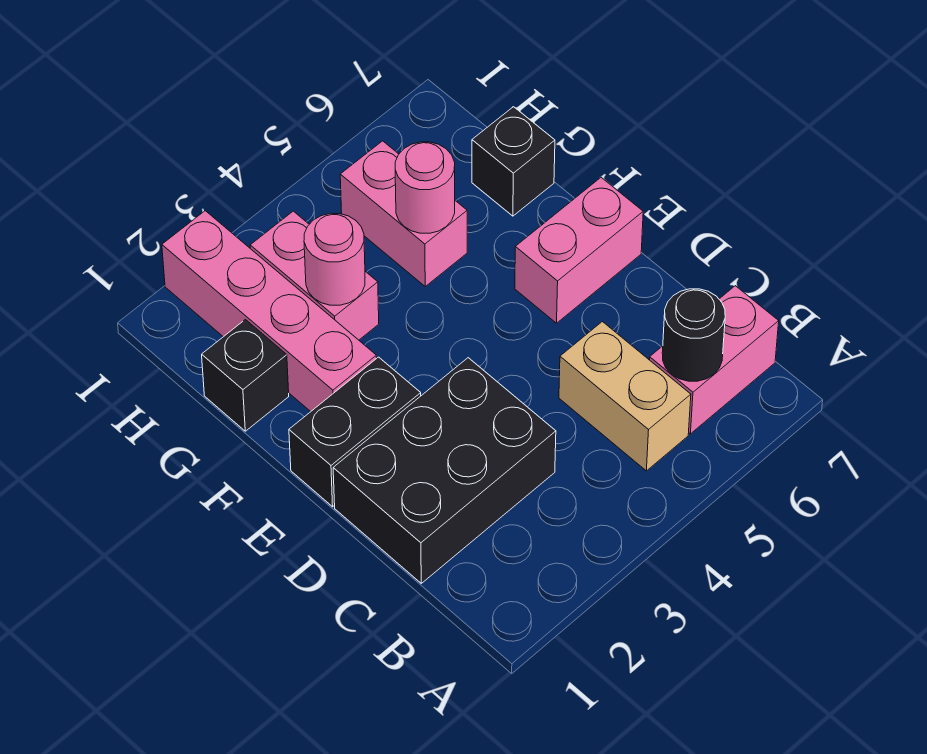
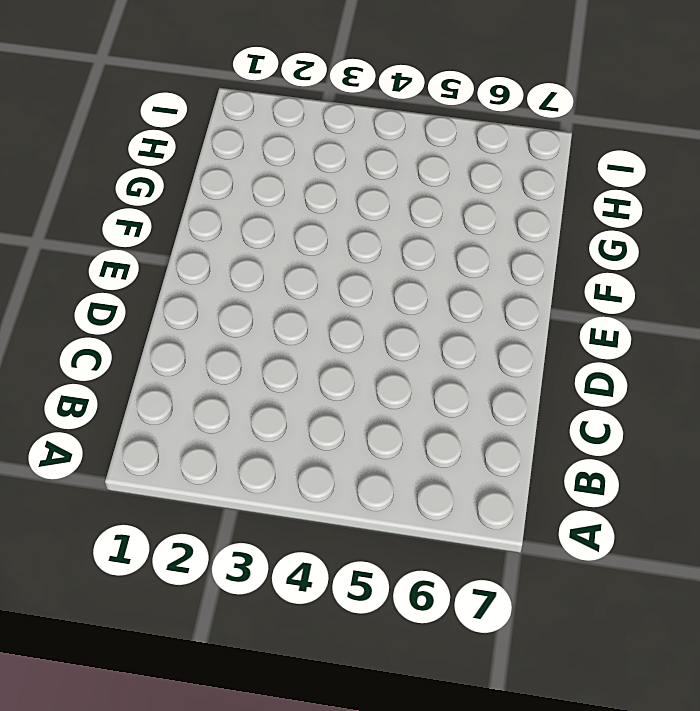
none -> tan 1x2 brick [559,322,691,471]
none -> pink 1x2 brick [650,286,779,434]
none -> black 2x3 brick [333,358,556,583]

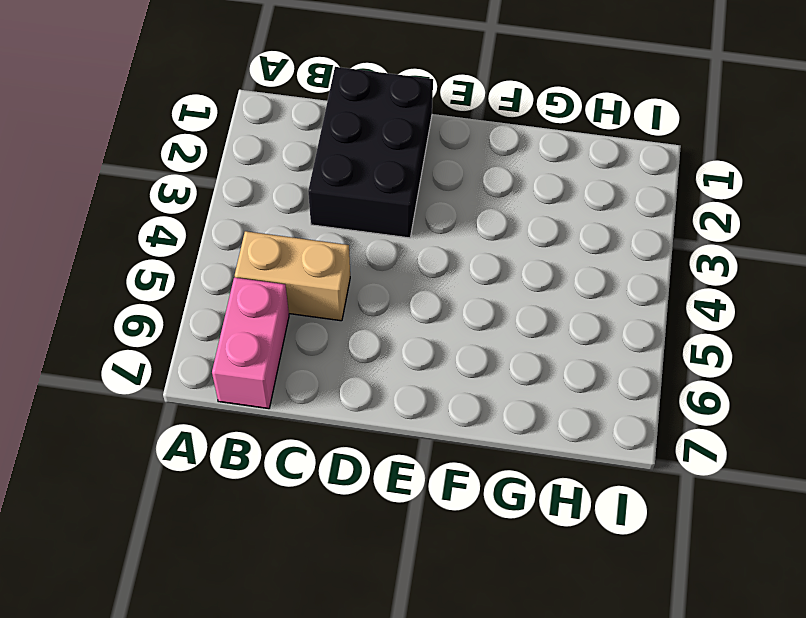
none -> black 1x2 brick [289,357,421,507]
none -> pink 1x2 brick [515,178,643,323]
none -> pink 1x4 brick [162,211,377,412]

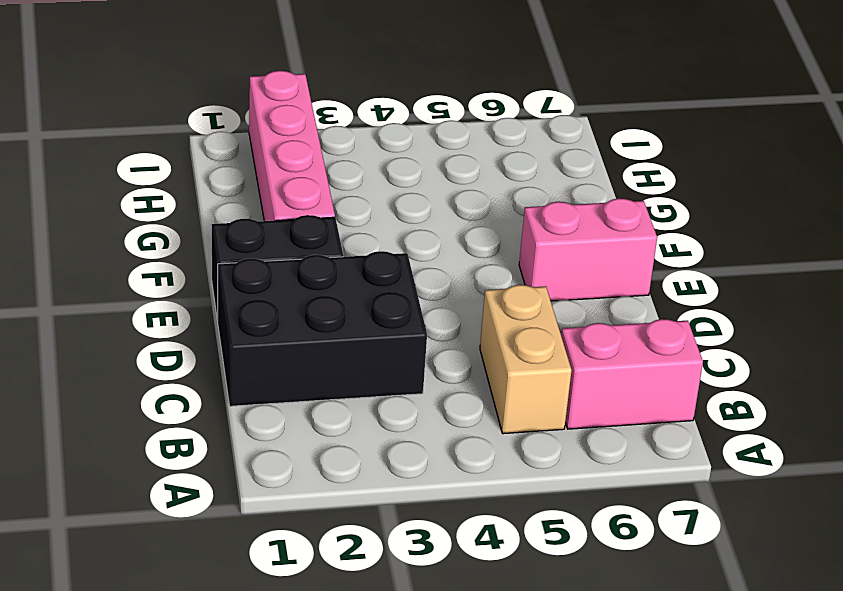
none -> black 1x1 brick [202,320,289,431]
none -> pink 1x2 brick [250,211,379,340]
none -> pink 1x2 brick [340,141,467,286]

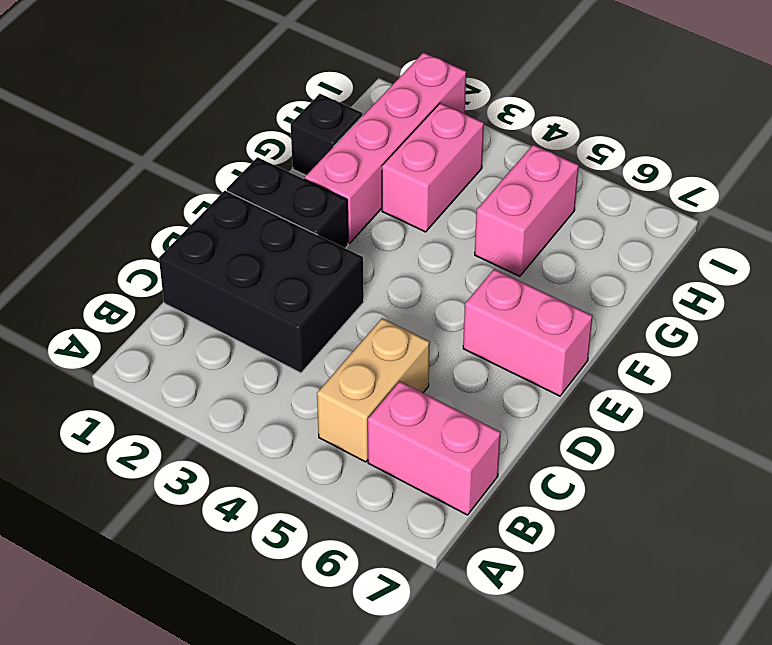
none -> black 1x1 brick [472,107,555,216]
none -> black 1x1 round brick [662,289,725,381]
none -> pink 1x1 round brick [304,213,365,305]

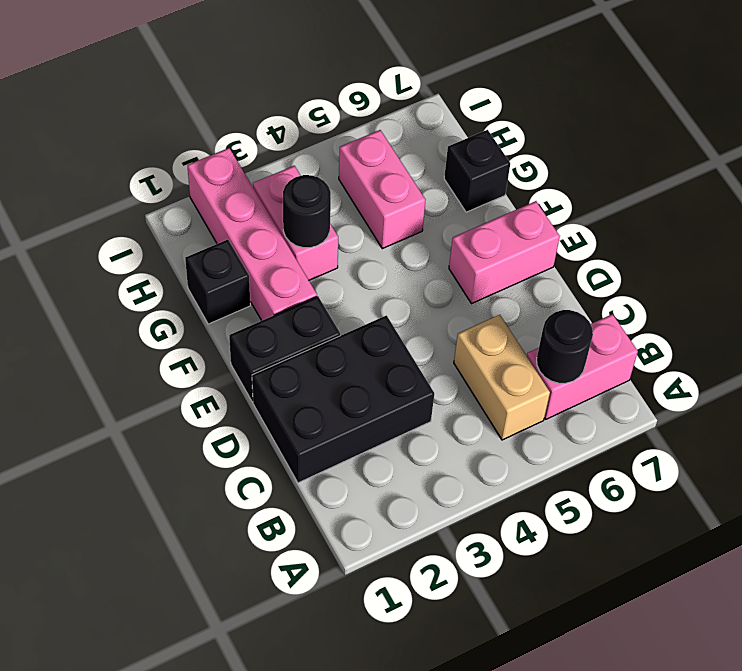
black 1x1 round brick [283,175,331,248] -> pink 1x1 round brick [304,213,365,305]
none -> pink 1x1 round brick [395,142,455,233]

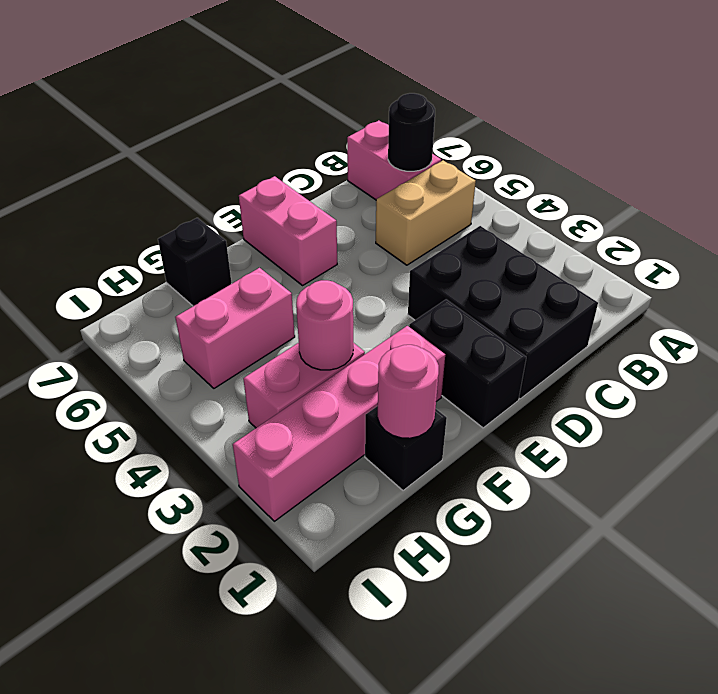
pink 1x1 round brick [378,345,439,438] -> pink 1x1 round brick moved to [395,142,455,233]

